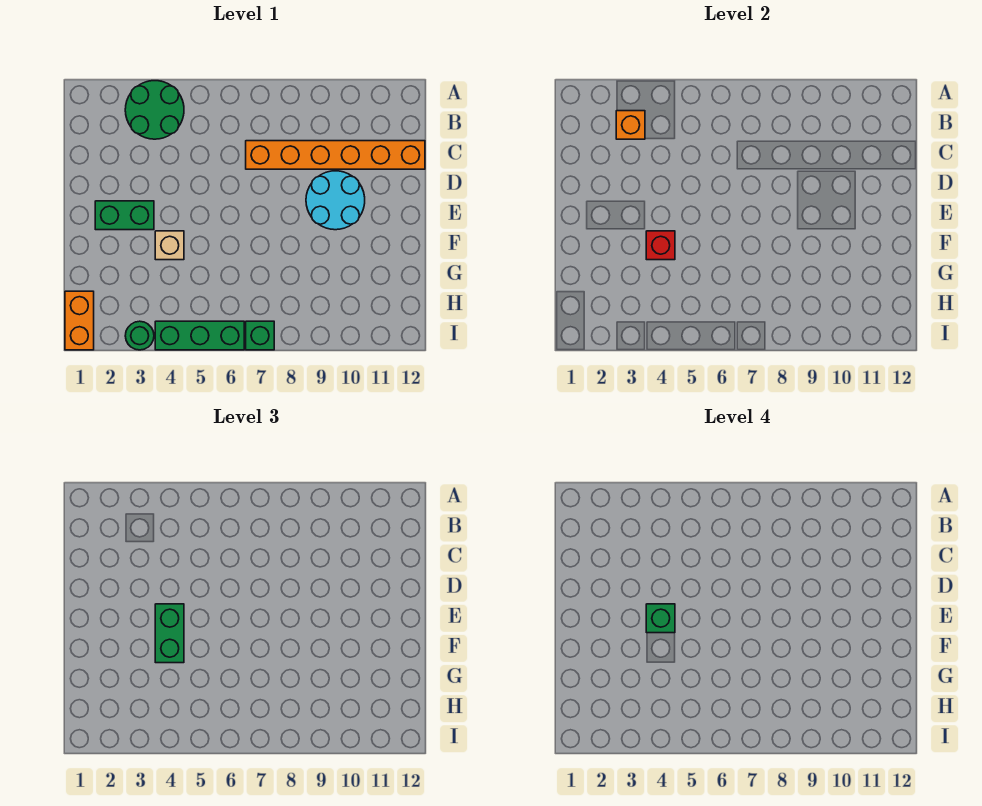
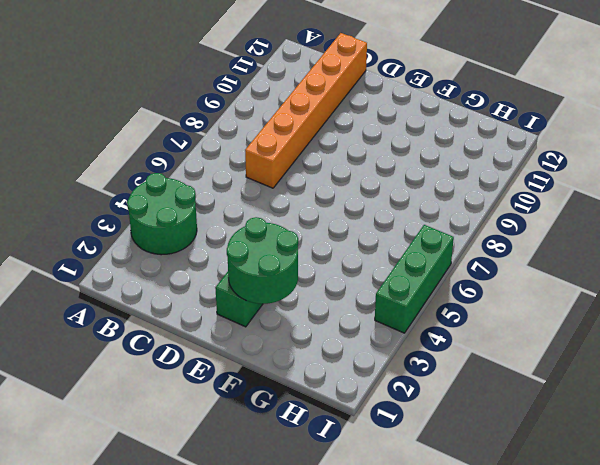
green 2x2 round brick [227,217,298,304] -> none
none -> cyan 2x2 round brick [306,171,365,230]
none -> tan 1x1 brick [155,231,184,260]
none -> orange 1x2 brick [65,291,94,350]

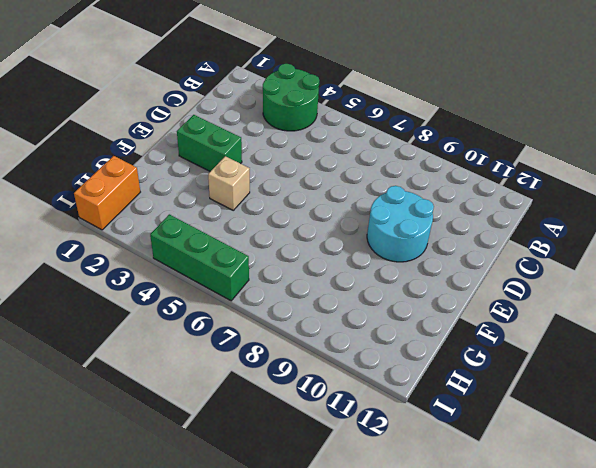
none -> orange 1x6 brick [246,141,425,169]
none -> green 1x1 round brick [125,321,154,350]
none -> green 1x1 brick [246,321,274,350]

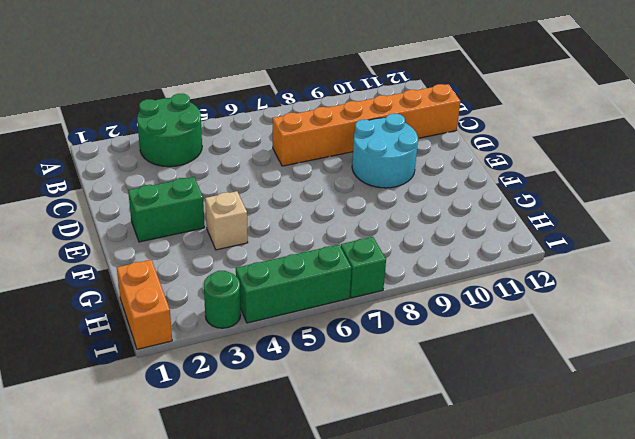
none -> orange 1x1 brick [616,111,645,139]
none -> red 1x1 brick [646,231,675,260]
none -> green 1x2 brick [155,604,184,663]

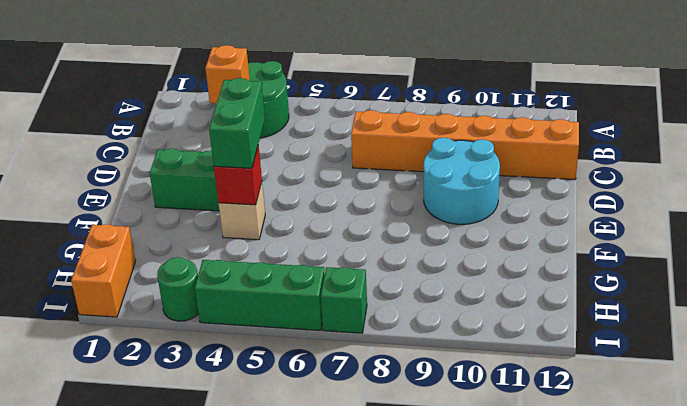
none -> green 1x1 brick [646,604,675,633]

